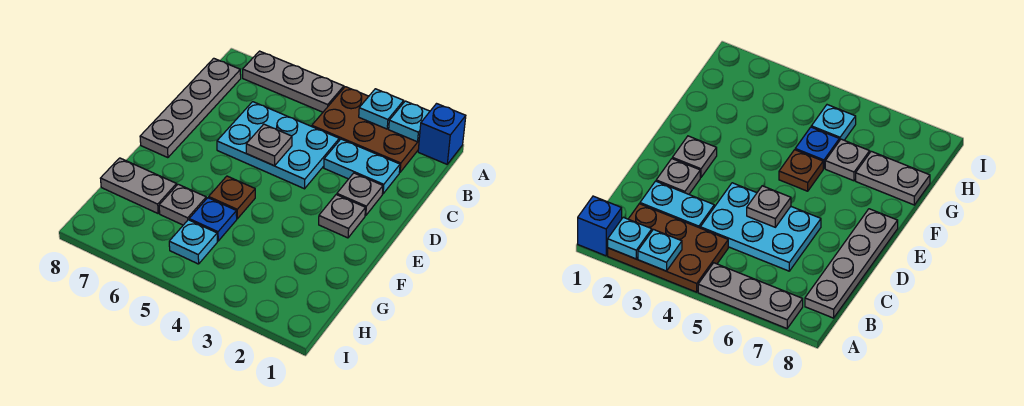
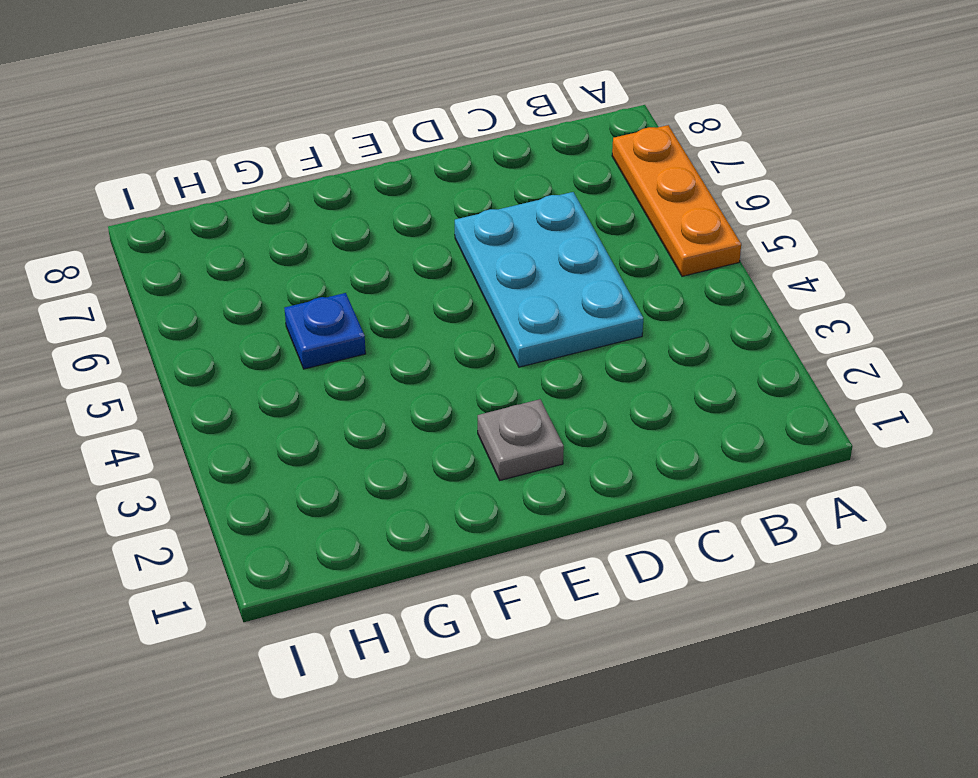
orange 1x3 plate [612,125,741,276] -> grey 1x3 plate [243,51,344,112]
none -> blue 1x1 brick [418,104,466,164]
none -> brown 2x3 plate [312,87,419,172]
none -> grey 1x4 plate [140,58,241,158]

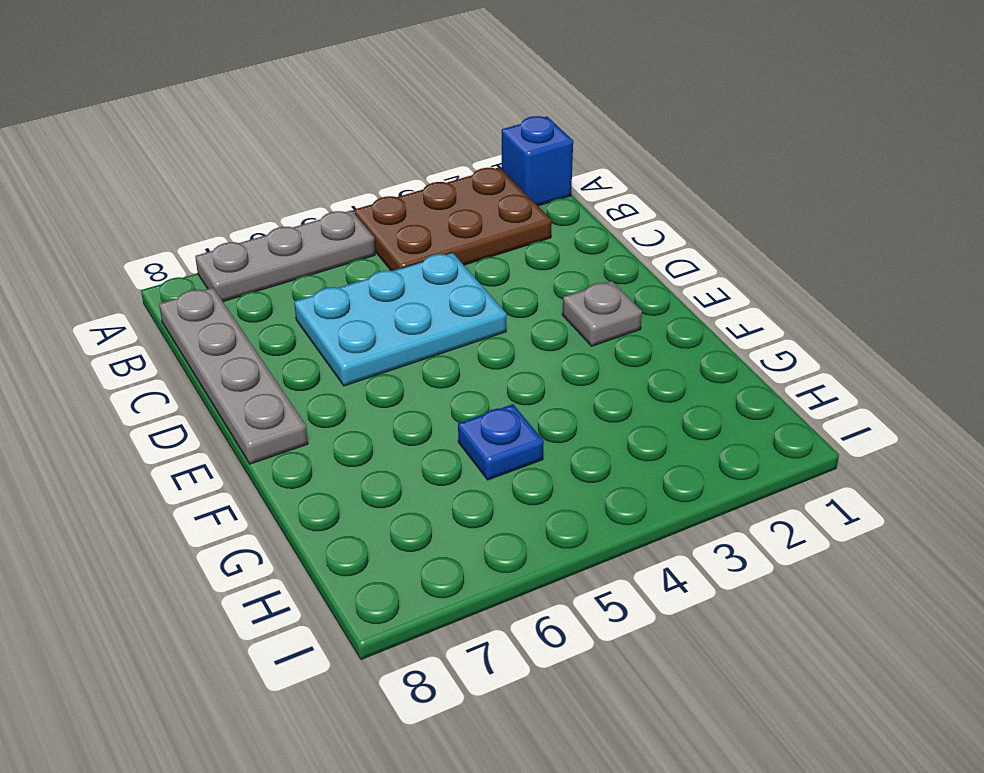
none -> cyan 1x2 plate [324,139,400,194]
none -> grey 1x1 plate [337,173,383,216]
none -> brown 1x1 plate [209,176,255,219]

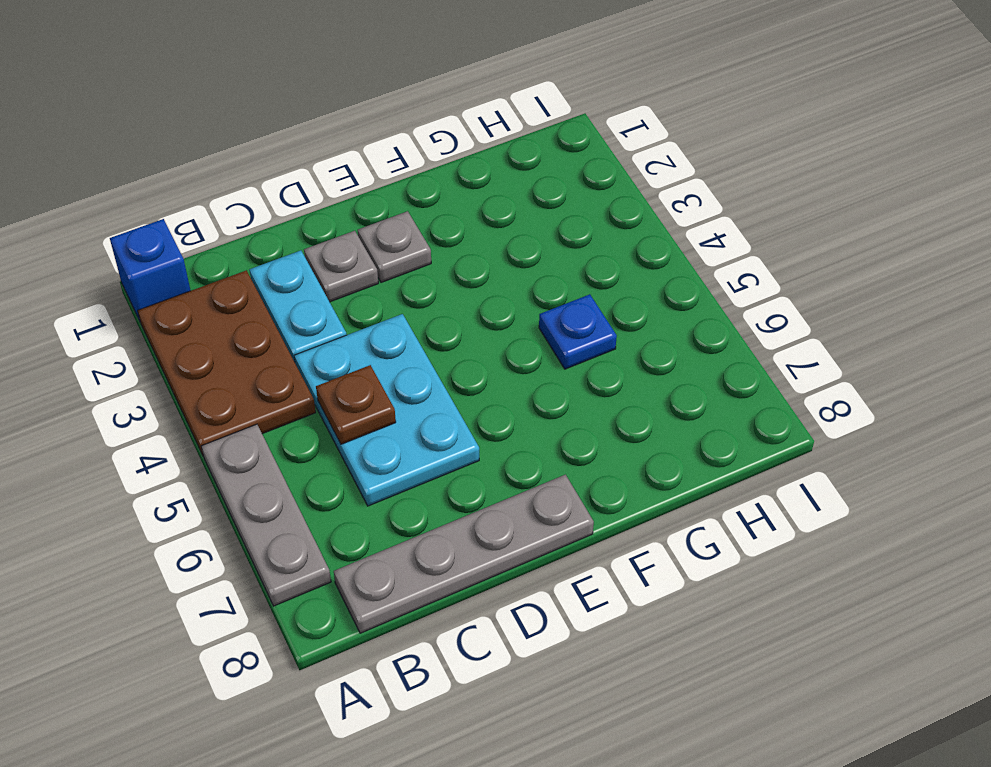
brown 1x1 plate [316,365,396,444] -> brown 1x1 plate moved to [209,176,255,219]
none -> grey 1x1 plate [159,184,206,225]
none -> grey 1x2 plate [100,158,177,213]
none -> cyan 1x1 plate [169,220,217,264]

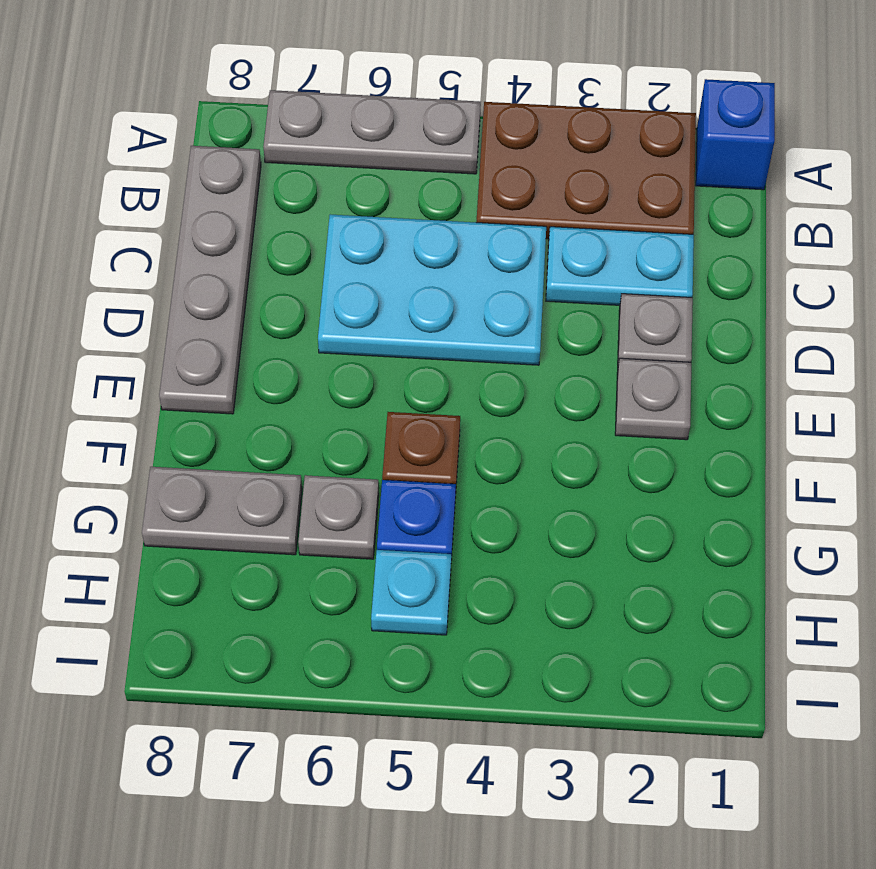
none -> cyan 1x1 plate [389,101,430,142]
none -> cyan 1x1 plate [359,89,404,129]
none -> grey 1x1 plate [246,124,292,166]

